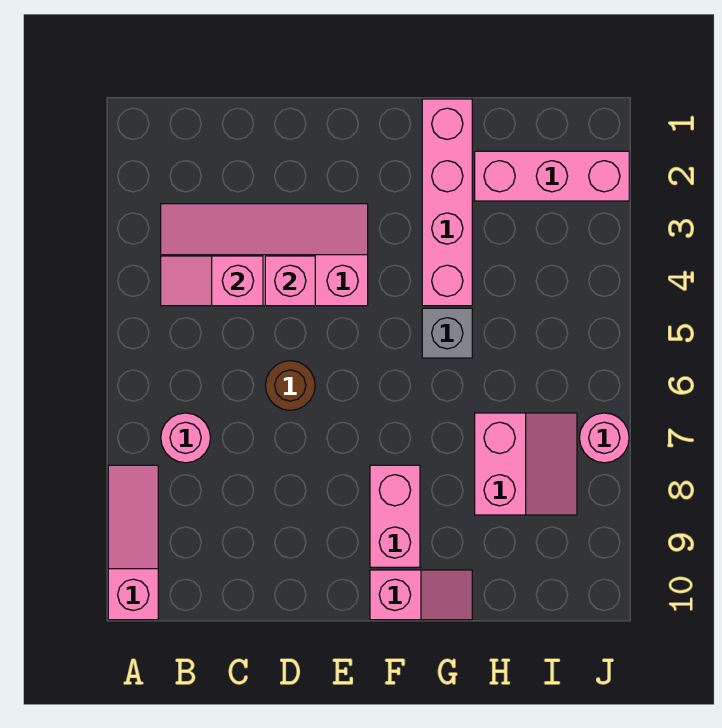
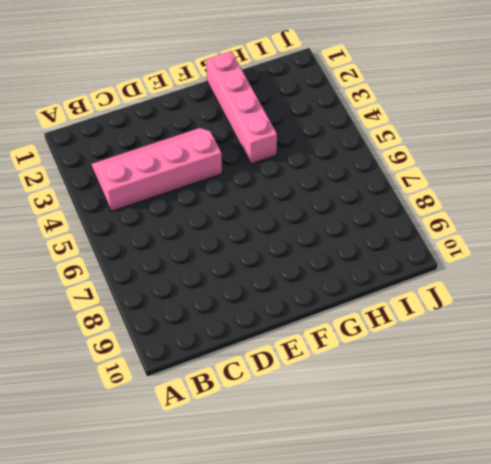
none -> pink 1x3 slope [108,465,158,620]
none -> pink 1x1 round brick [161,413,210,463]
none -> brown 1x1 round brick [265,361,315,410]

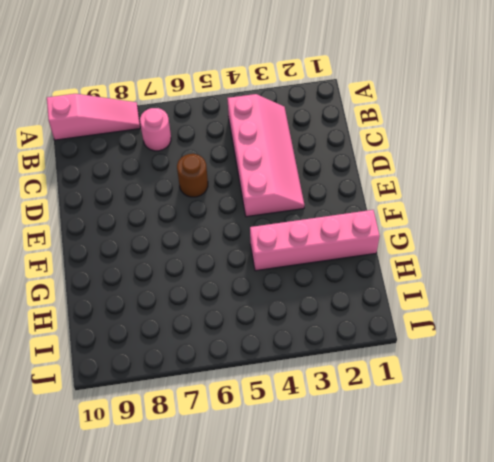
none -> pink 1x2 brick [370,465,420,567]
none -> pink 1x2 slope [370,570,472,620]
none -> grey 1x1 brick [422,308,472,358]

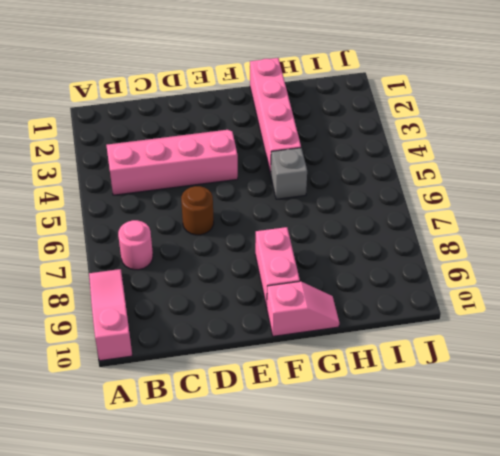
none -> pink 1x3 brick [475,151,629,201]
none -> pink 2x2 slope [475,413,577,515]
none -> pink 1x1 round brick [579,413,629,463]

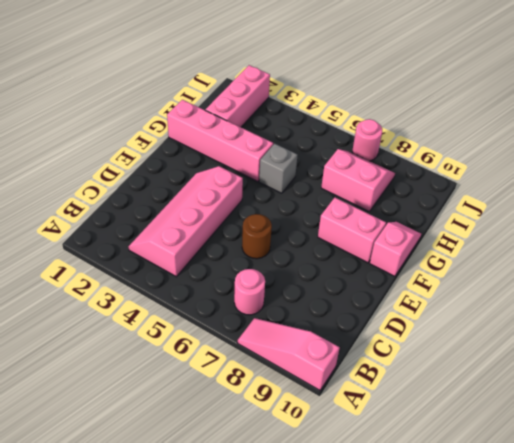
none -> pink 1x2 slope [161,256,263,306]
none -> pink 1x1 brick [265,256,315,306]

